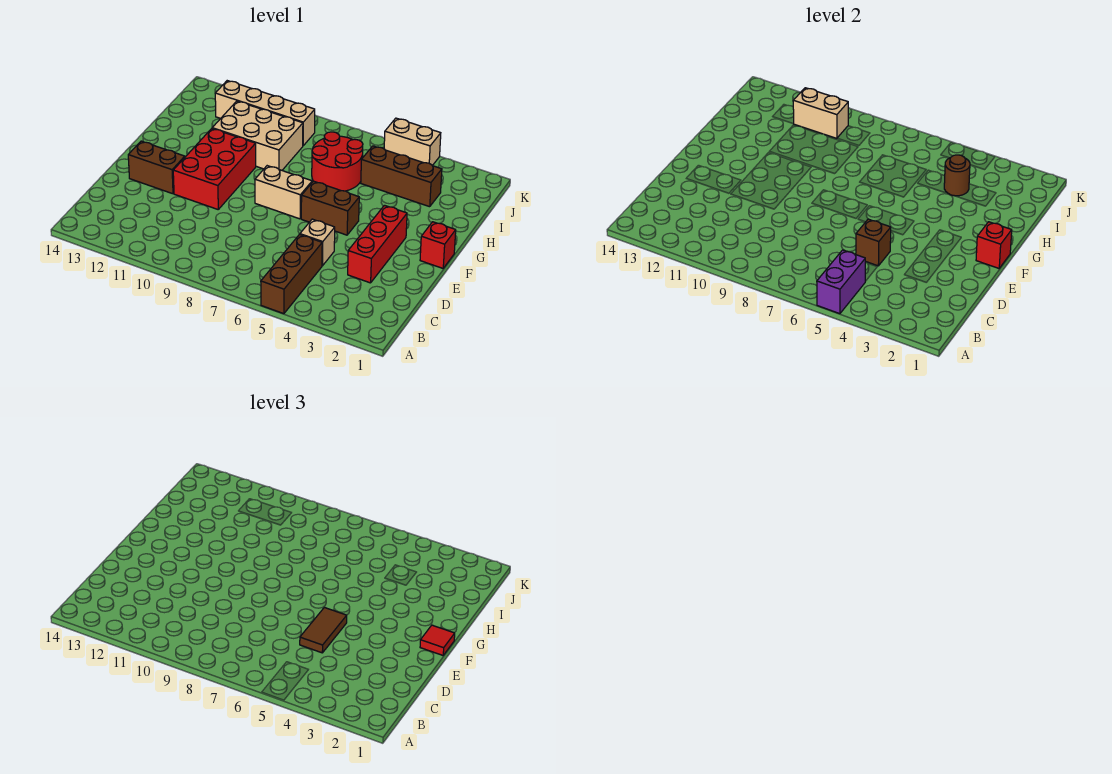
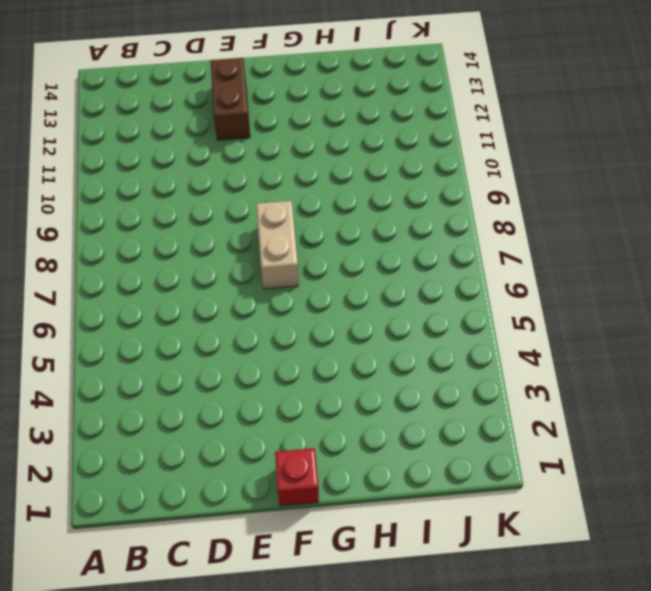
none -> brown 1x3 brick [261,234,322,314]
none -> red 1x3 brick [348,205,407,283]
none -> tan 1x1 brick [300,219,335,266]

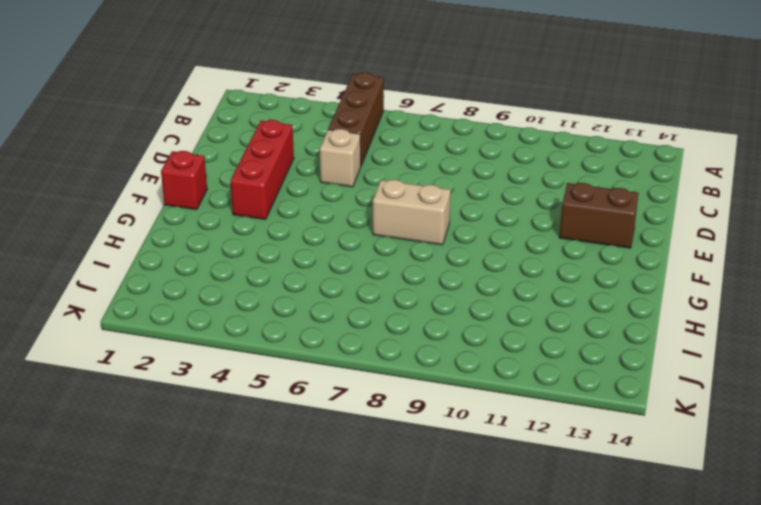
none -> red 2x3 brick [173,129,256,209]
none -> brown 1x2 brick [301,181,359,235]
none -> red 2x2 round brick [312,132,363,191]

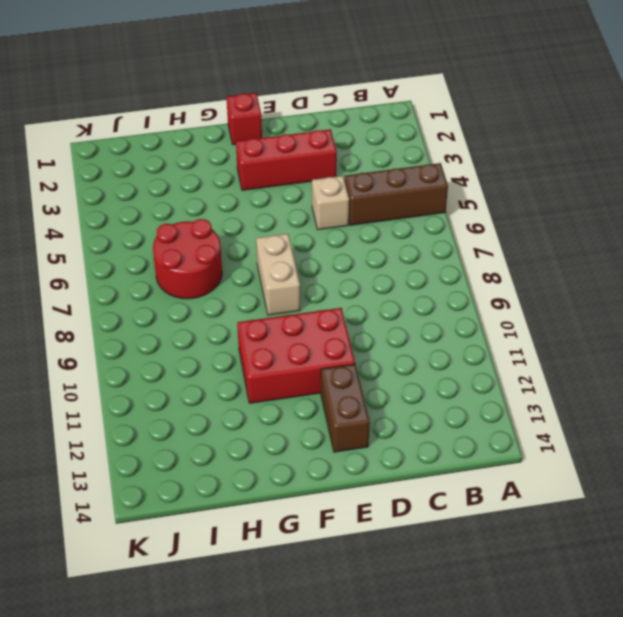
none -> brown 1x2 brick [301,181,359,235]
none -> tan 2x3 brick [212,101,303,170]
none -> brown 1x3 brick [361,146,442,207]

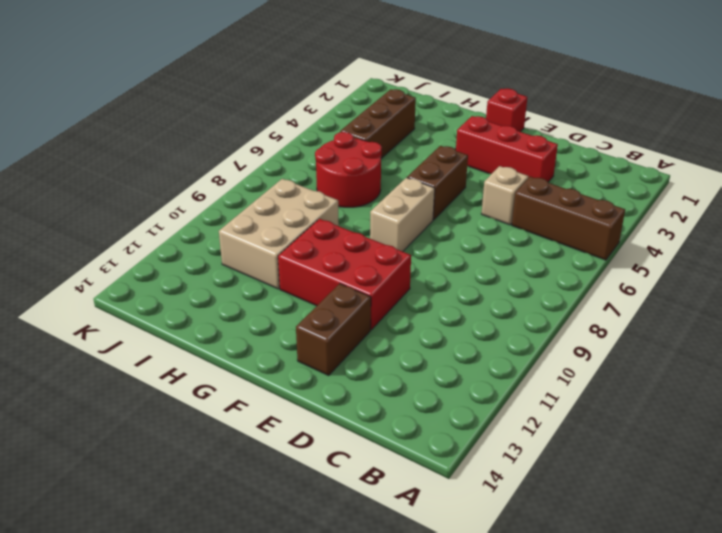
none -> tan 1x4 brick [215,81,315,146]
none -> tan 1x2 brick [384,118,441,166]
none -> purple 1x2 brick [817,250,865,314]

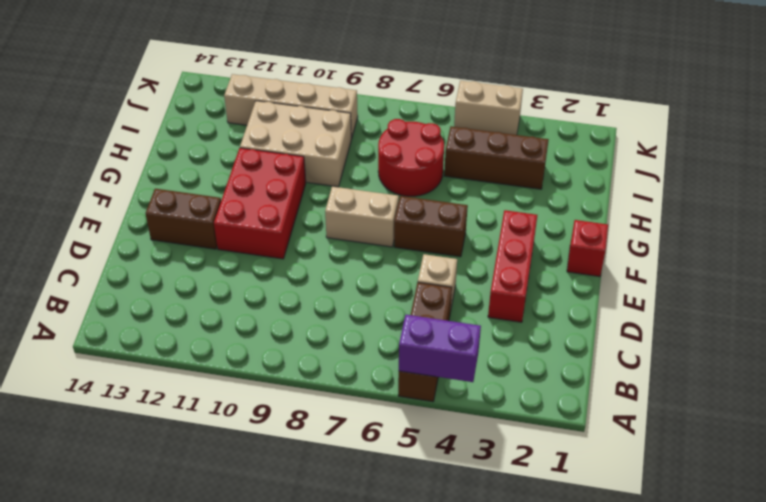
purple 1x2 brick [399,315,481,382] -> purple 1x2 brick turned to [817,250,865,314]
none -> brown 1x1 brick [856,219,891,266]
none -> red 1x1 brick [976,222,1012,268]
none -> brown 1x1 round brick [944,155,970,196]

